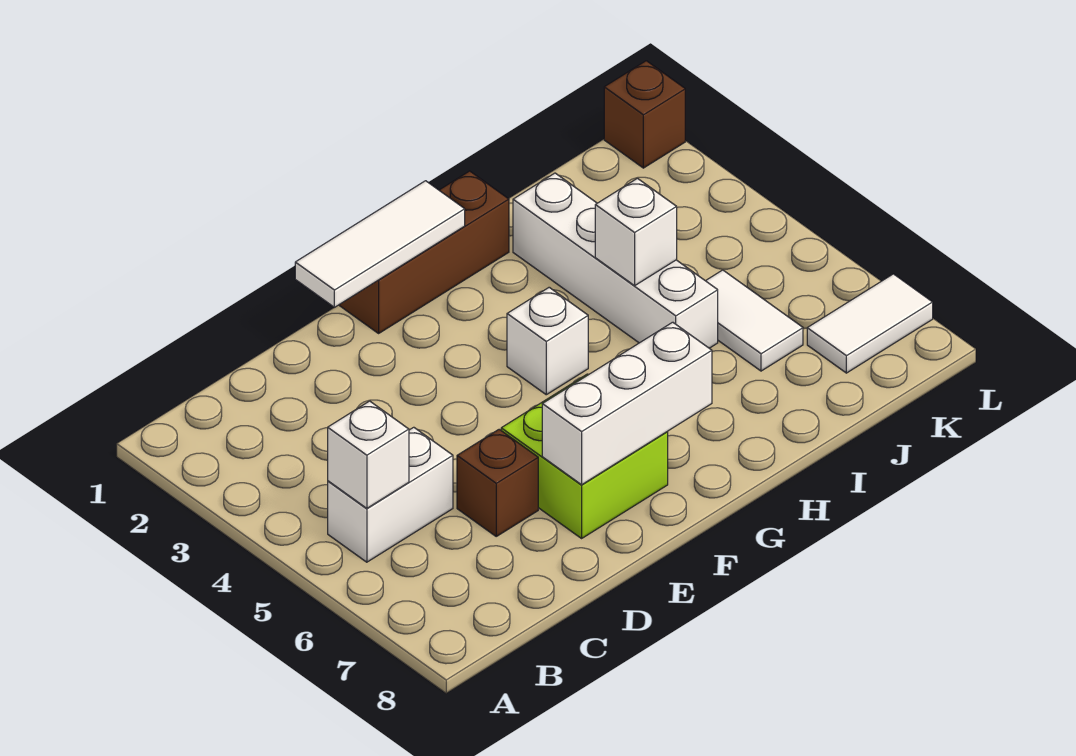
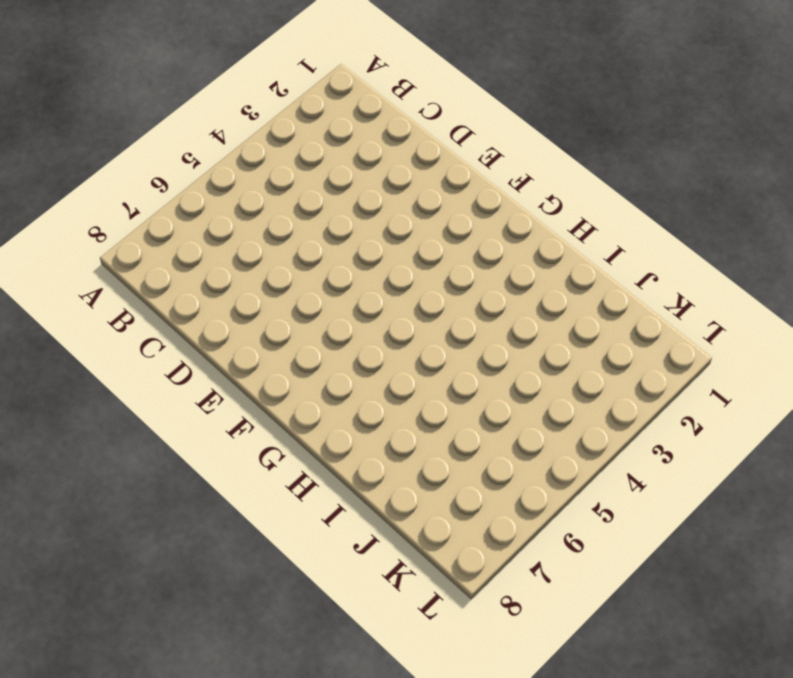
none -> white 1x2 brick [328,427,453,562]
none -> brown 1x1 brick [457,429,538,536]
none -> lime 2x2 brick [501,374,668,538]

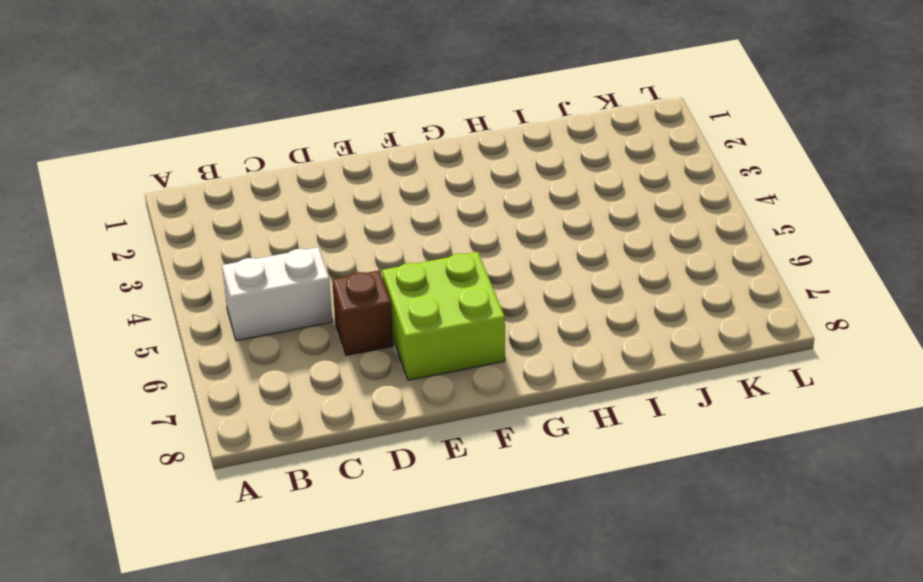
none -> brown 1x3 brick [339,171,509,333]
none -> white 1x1 brick [507,287,588,395]
none -> white 1x4 brick [513,173,718,348]

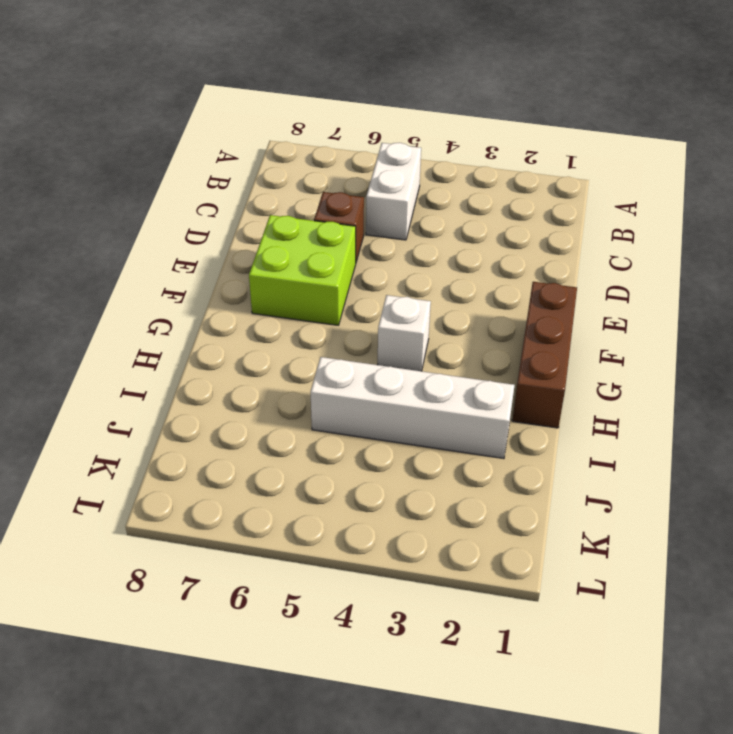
none -> white 1x2 tile [706,270,803,371]
none -> white 1x2 tile [807,274,933,373]
none -> brown 1x1 brick [604,61,685,168]

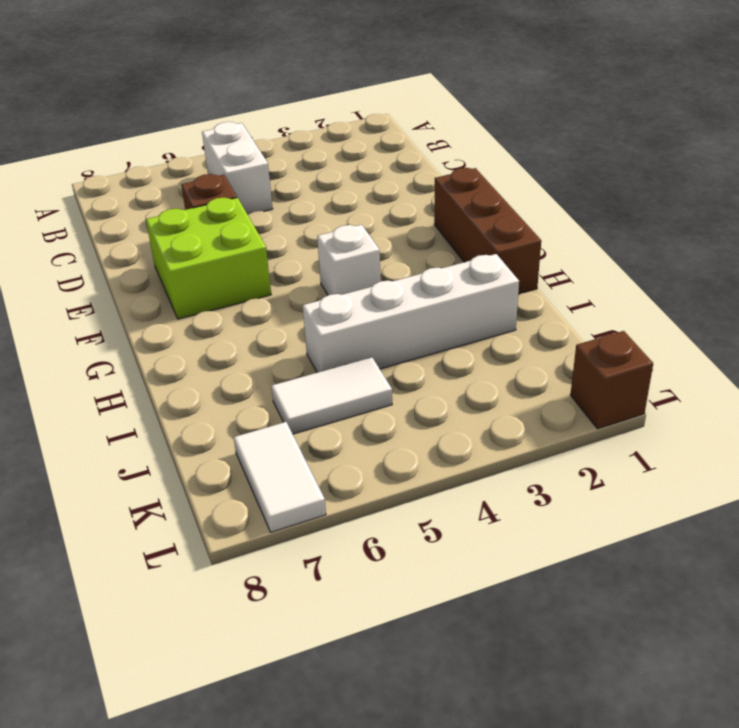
none -> white 1x1 brick [328,401,409,508]
none -> white 1x3 tile [295,181,465,307]
none -> white 1x3 brick [542,322,712,485]

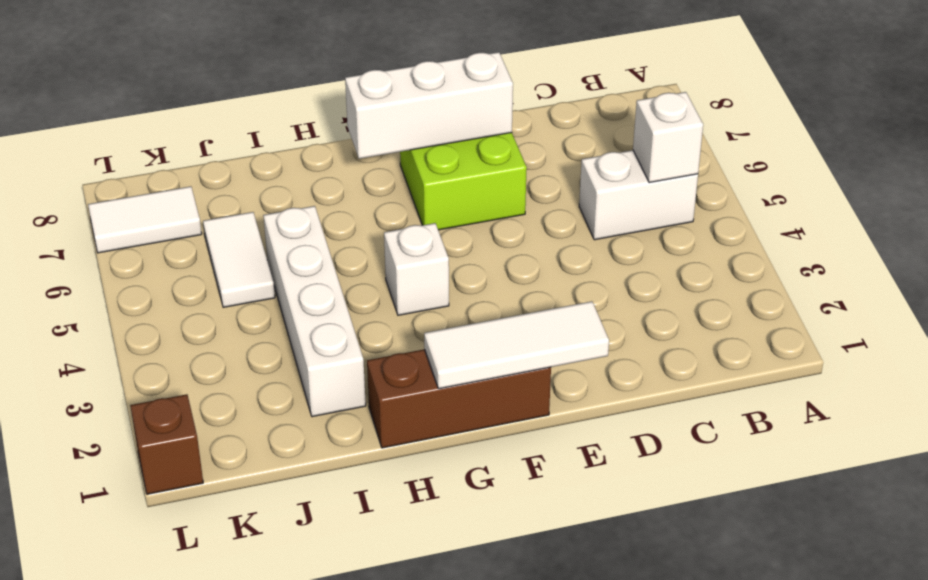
none -> brown 1x1 brick [457,429,538,536]
none -> white 1x1 brick [595,178,677,286]

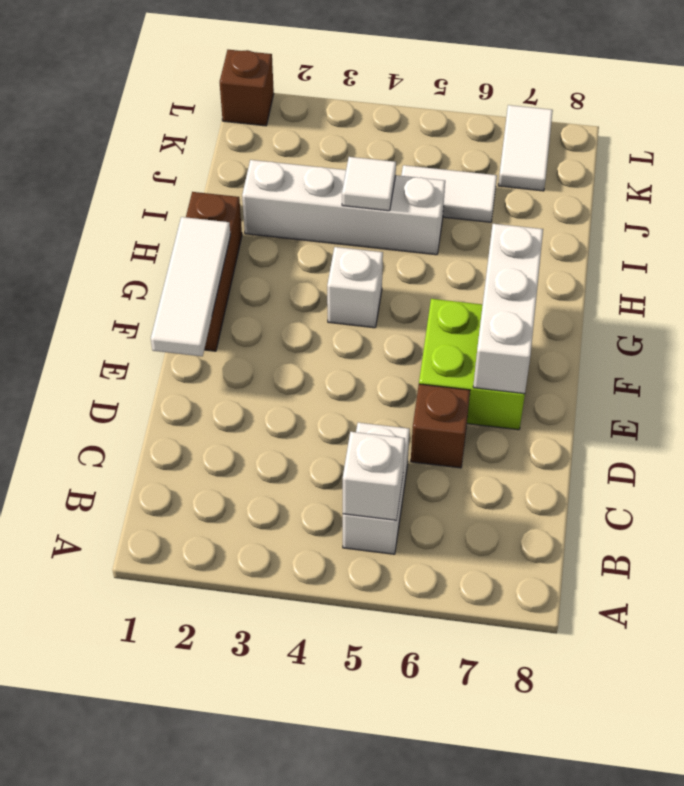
white 1x1 tile [342,157,396,211] -> white 1x1 brick [595,178,677,286]

